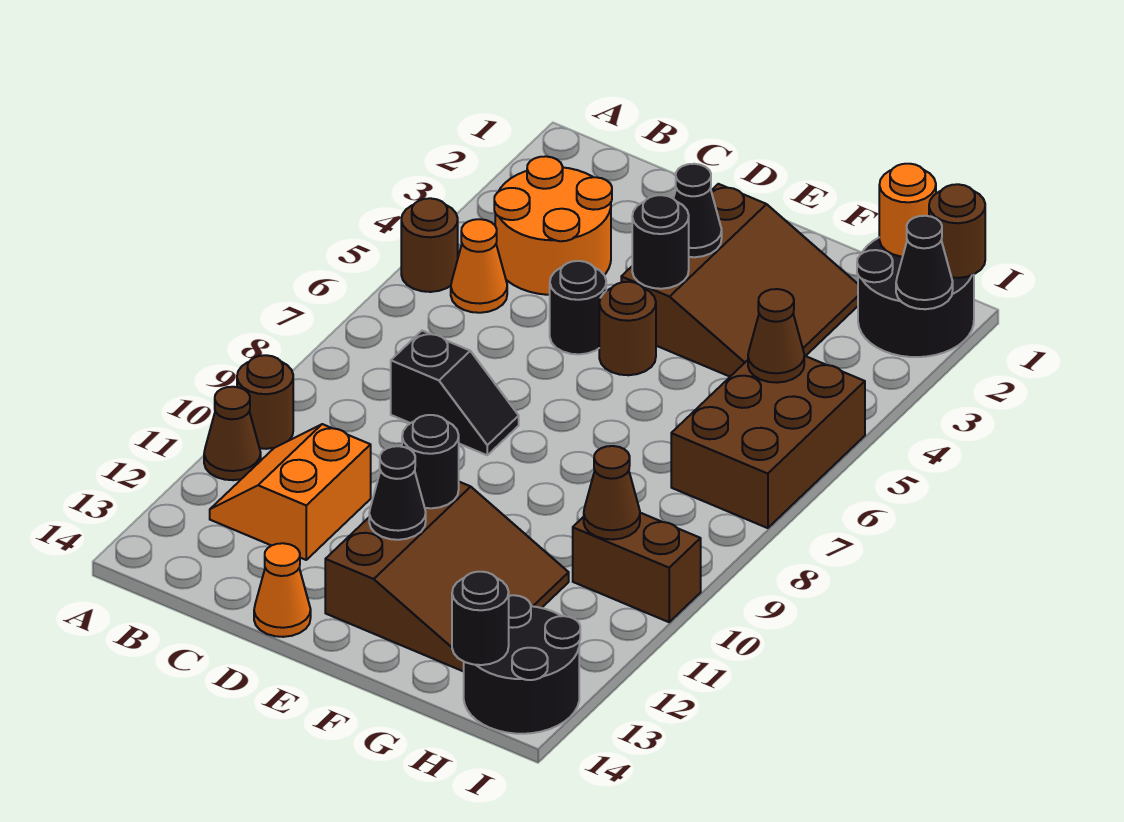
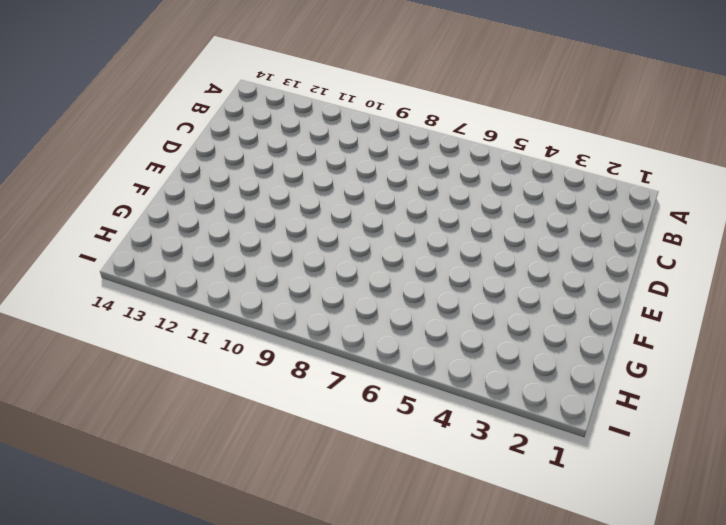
none -> brown 1x1 round brick [401,198,458,292]
none -> brown 1x1 round brick [237,355,293,449]
none -> brown 1x1 cone [204,387,261,480]

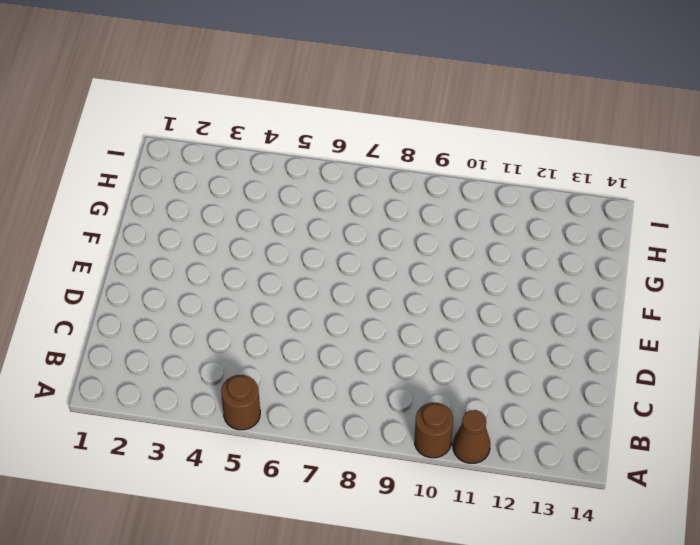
none -> orange 2x2 round brick [494,156,612,295]
none -> orange 1x1 cone [451,219,507,313]
none -> orange 2x2 slope [210,424,371,560]

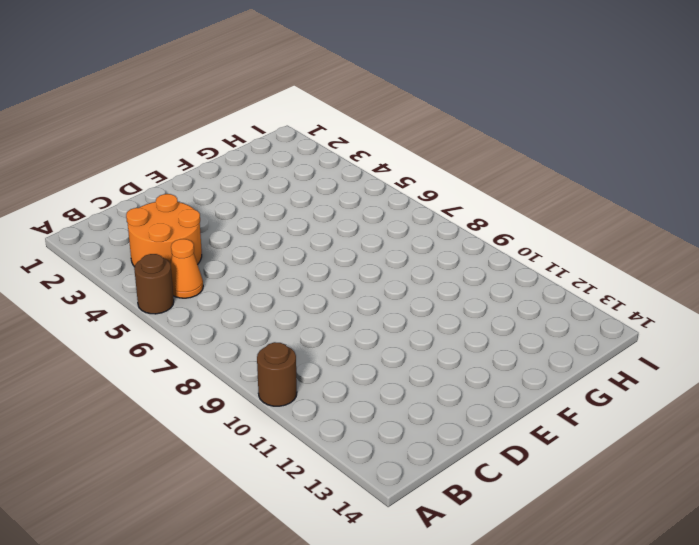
none -> brown 1x1 cone [204,387,261,480]
none -> orange 2x2 slope [210,424,371,560]
none -> black 1x2 slope [391,331,519,455]

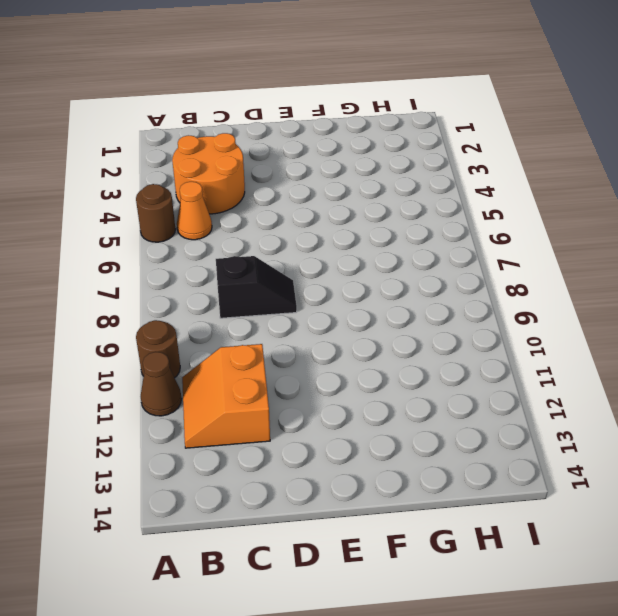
none -> black 1x1 round brick [550,261,606,354]
none -> orange 1x1 cone [254,543,311,637]
none -> brown 3x3 slope [621,184,858,377]

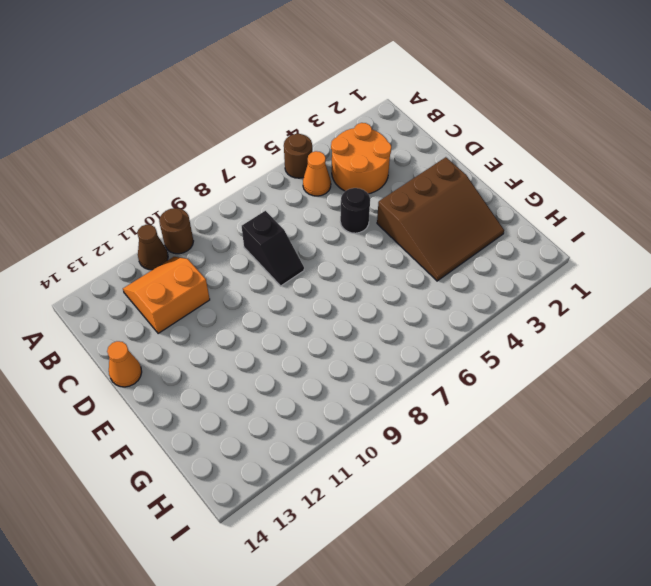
none -> brown 1x1 round brick [599,282,656,375]
none -> brown 3x3 slope [325,482,569,672]
none -> black 2x2 round brick [857,238,974,357]

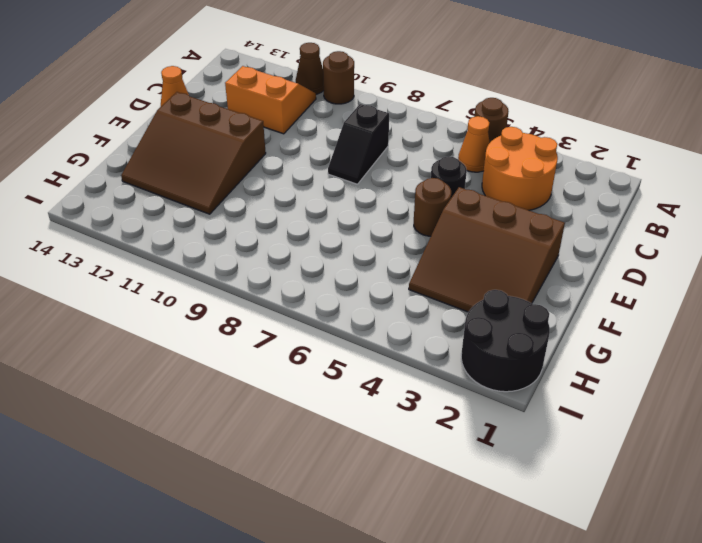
none -> brown 2x3 brick [671,356,865,528]
none -> brown 1x2 brick [573,513,701,622]
none -> black 2x2 round brick [464,595,580,734]

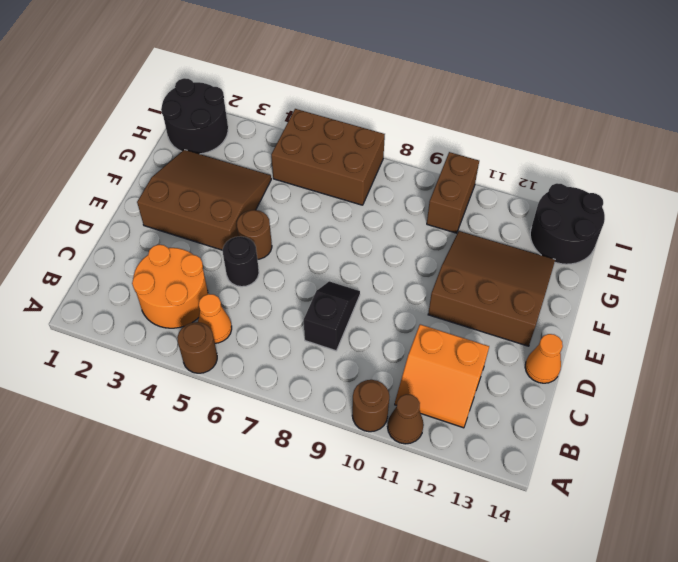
none -> black 1x1 cone [673,164,722,257]
none -> black 1x1 round brick [632,195,689,289]
none -> black 1x1 round brick [402,415,459,508]

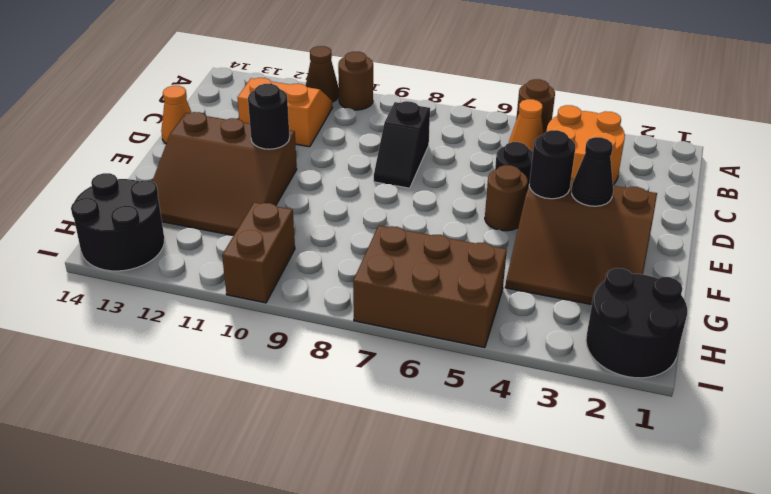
none -> black 1x1 cone [369,446,426,540]
none -> orange 1x1 round brick [879,164,936,257]
none -> brown 1x1 cone [748,289,804,383]

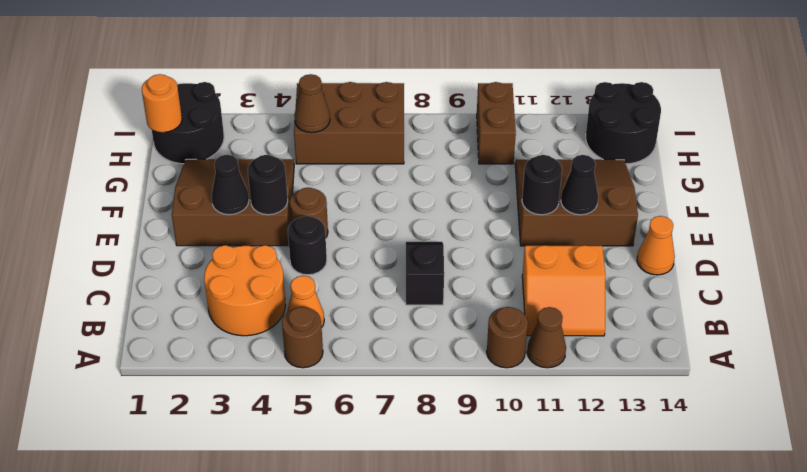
none -> brown 1x1 cone [584,446,640,539]
none -> black 1x1 round brick [452,572,509,665]
none -> brown 1x1 round brick [929,184,985,278]

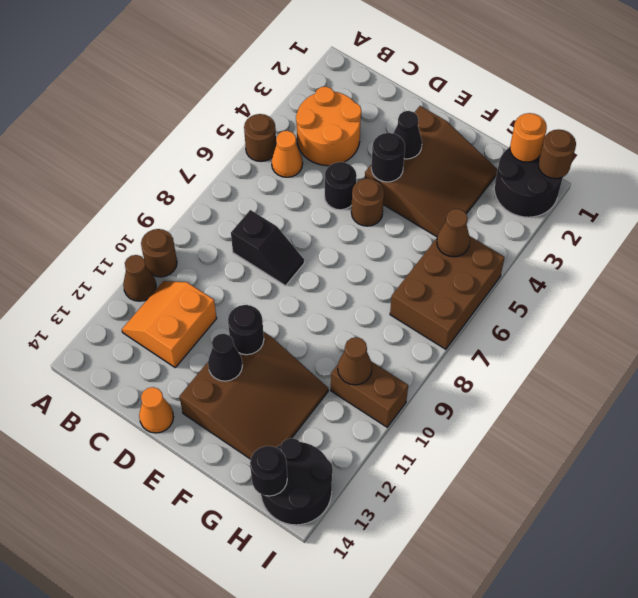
none -> black 1x1 cone [896,216,953,309]

